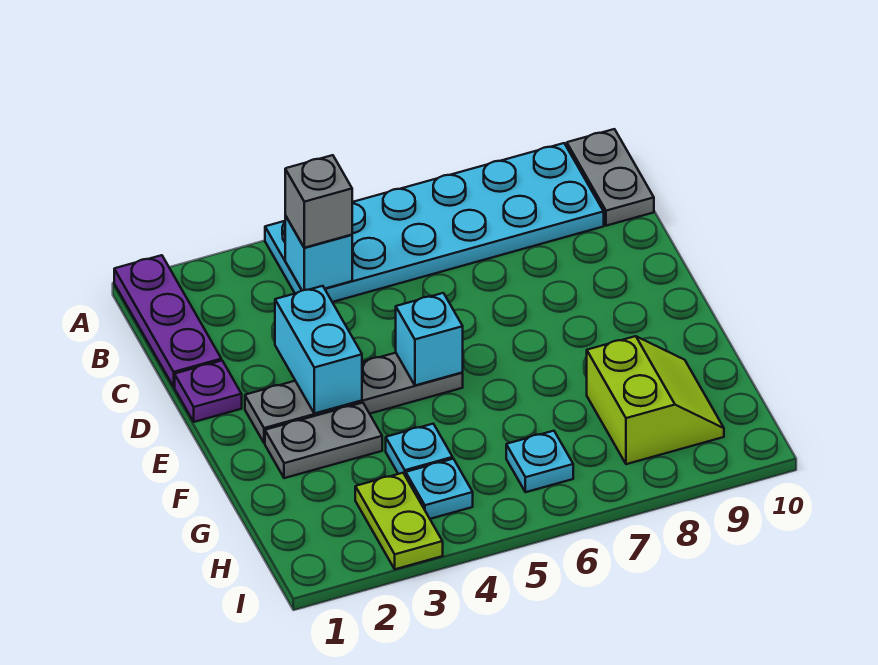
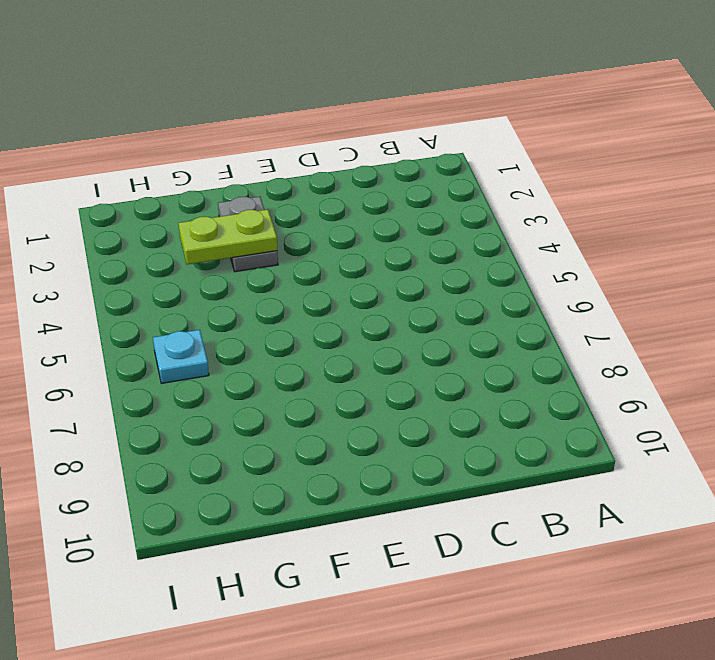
lime 1x2 plate [179,209,277,264] -> lime 1x2 plate moved to [355,473,443,569]
none -> purple 1x3 plate [114,255,221,387]
none -> cyan 2x6 plate [265,143,604,302]
none -> grey 1x2 plate [567,129,654,226]

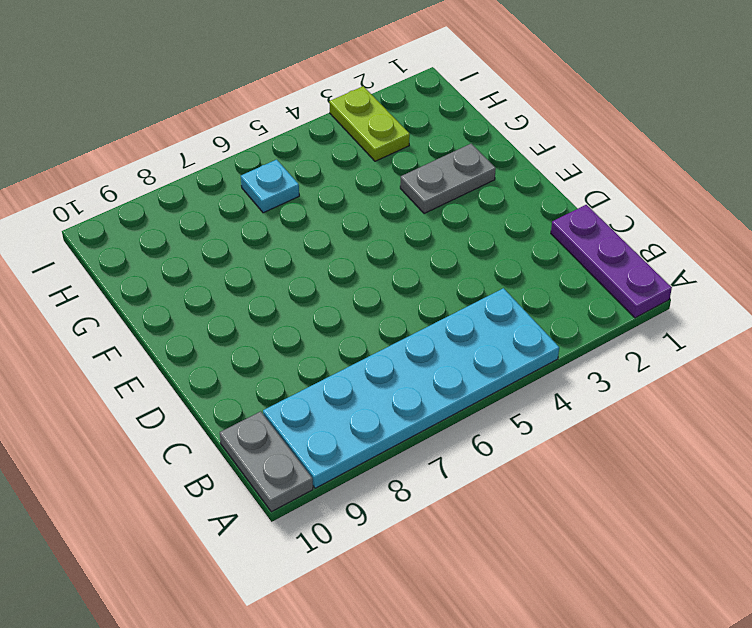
none -> purple 1x1 plate [175,361,242,422]
none -> grey 1x4 plate [245,353,463,443]
none -> cyan 1x1 plate [386,424,453,476]

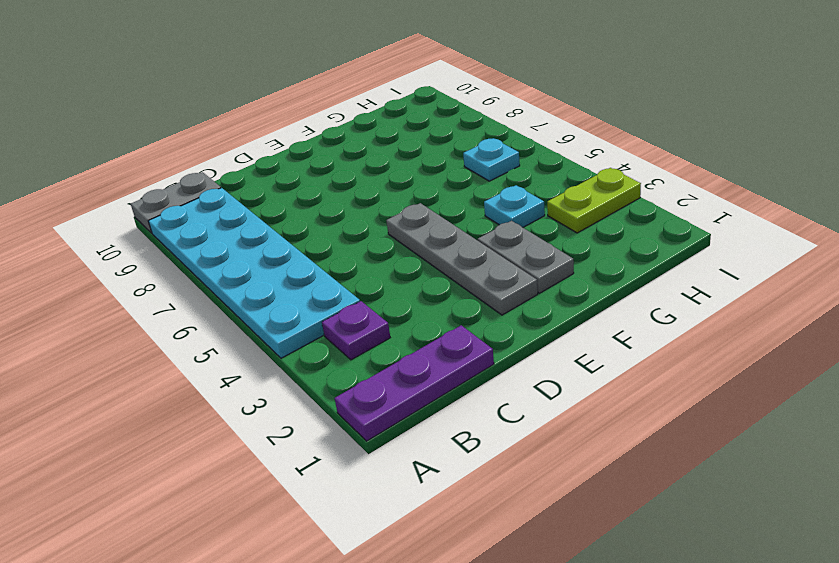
purple 1x1 plate [322,301,390,360] -> purple 1x1 plate moved to [175,361,242,422]
none -> lime 2x2 slope [587,336,724,464]
none -> cyan 1x1 plate [406,459,473,519]
none -> cyan 1x1 brick [285,215,352,290]

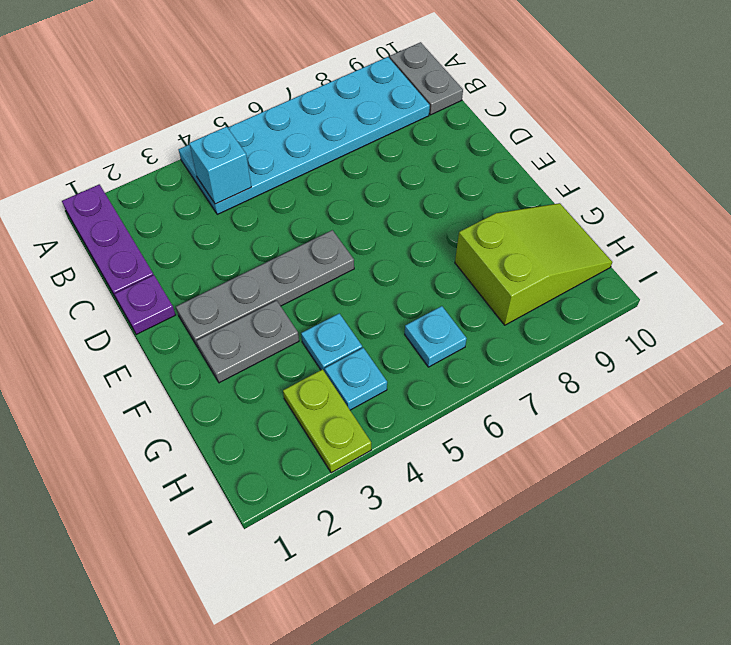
lime 2x3 slope [455,203,612,325] -> lime 2x2 slope [587,336,724,464]
none -> cyan 1x2 brick [275,286,362,414]
none -> cyan 1x1 brick [396,293,463,385]
none -> grey 1x1 brick [285,155,352,248]

